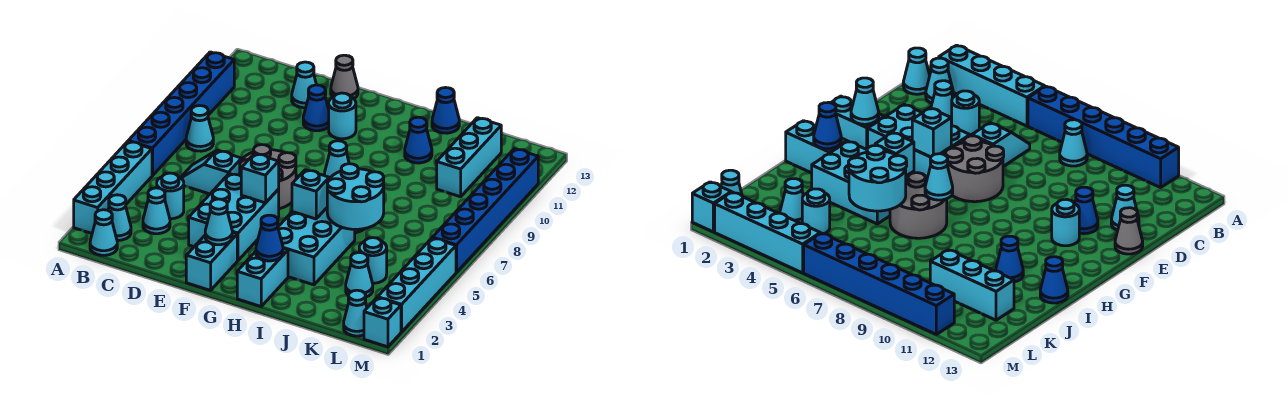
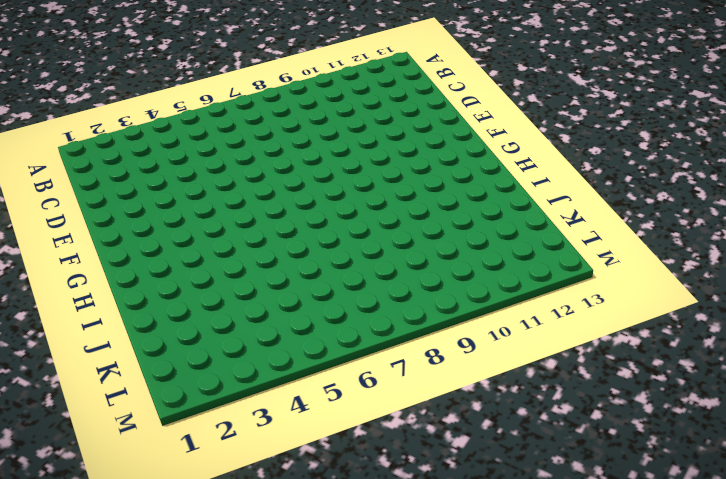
none -> cyan 1x4 brick [74,141,152,233]
none -> blue 1x6 brick [129,52,234,176]
none -> cyan 1x1 cone [90,210,117,255]
none -> cyan 1x1 cone [108,195,131,240]

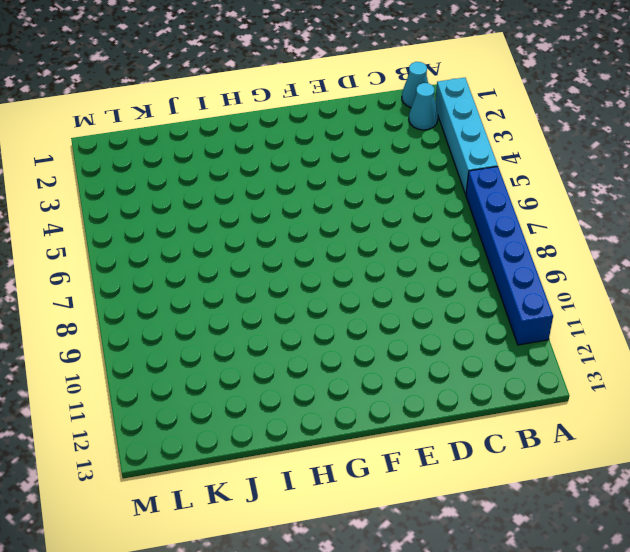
none -> cyan 1x1 cone [186,106,213,151]
none -> cyan 1x1 cone [143,188,170,234]
none -> cyan 1x1 round brick [157,173,184,219]
none -> cyan 1x2 slope [181,150,242,194]

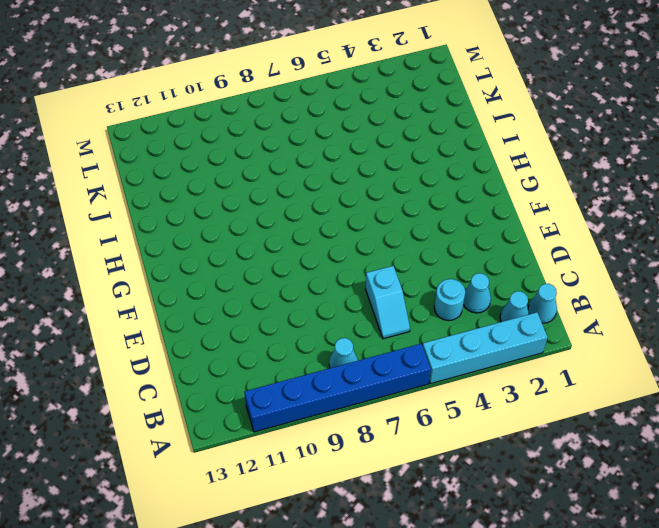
none -> cyan 1x1 cone [292,62,316,108]
none -> cyan 2x3 brick [189,174,279,261]
none -> grey 2x2 round brick [240,145,296,209]
none -> blue 1x1 cone [303,85,329,131]

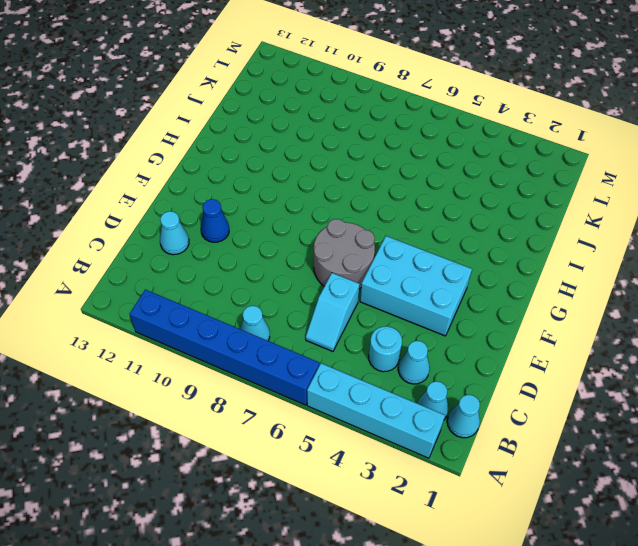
none -> grey 1x1 cone [331,55,358,99]
none -> cyan 1x2 brick [186,232,237,290]
none -> cyan 1x1 round brick [329,93,356,139]
none -> cyan 1x2 brick [237,248,288,306]

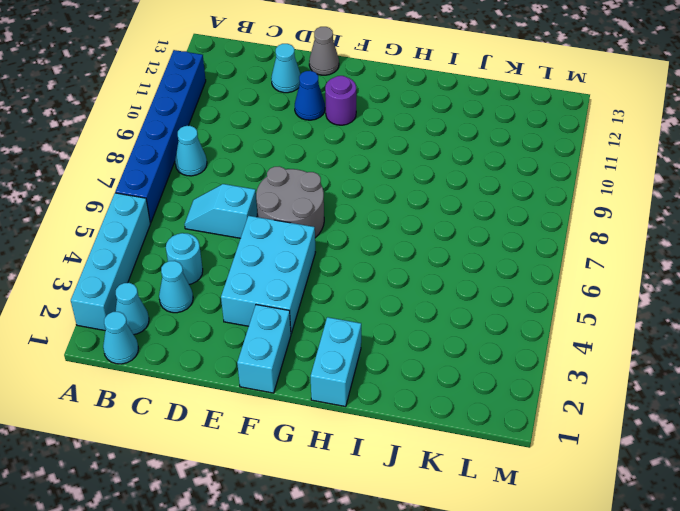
purple 1x1 round brick [325,76,356,125] -> cyan 1x1 round brick [329,93,356,139]
none -> cyan 2x3 brick [278,208,355,285]
none -> grey 2x2 round brick [890,173,947,238]
none -> blue 1x1 cone [405,117,432,163]
none -> blue 1x1 cone [432,88,459,133]

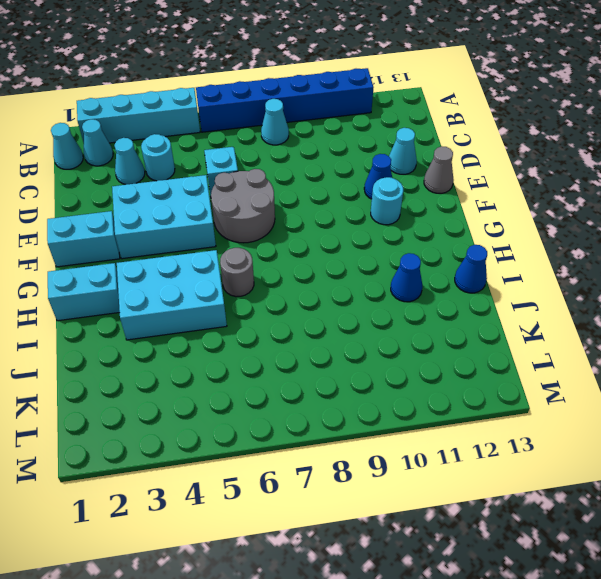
grey 1x1 round brick [220,248,254,297] -> grey 2x2 round brick [890,173,947,238]
none -> cyan 1x1 cone [346,252,373,297]
none -> cyan 1x1 round brick [359,238,387,283]
none -> cyan 1x3 brick [437,118,501,197]
none -> cyan 1x1 cone [344,290,367,336]

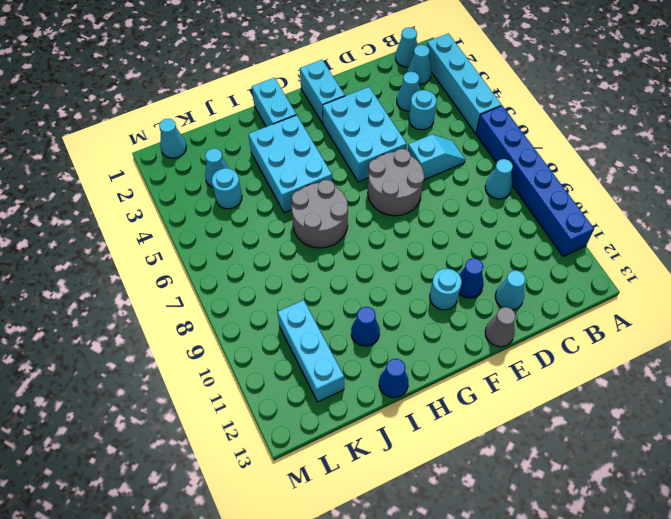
none -> cyan 1x1 brick [364,298,401,347]
none -> cyan 1x4 brick [378,238,456,332]
none -> blue 1x6 brick [432,149,538,272]
none -> cyan 1x1 cone [205,199,232,245]

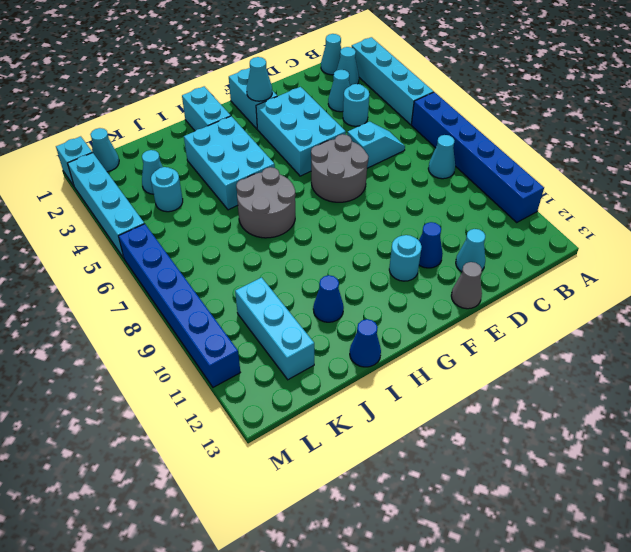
none -> cyan 1x1 brick [241,154,279,203]
none -> blue 1x1 cone [256,215,283,261]
none -> cyan 1x1 brick [292,170,329,219]
none -> cyan 1x1 cone [324,141,349,179]

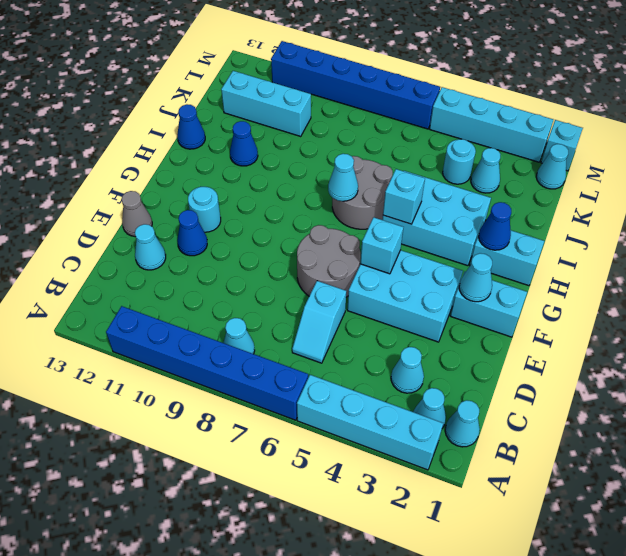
none -> cyan 1x1 round brick [157,173,184,219]
none -> cyan 2x2 round brick [327,164,384,229]

